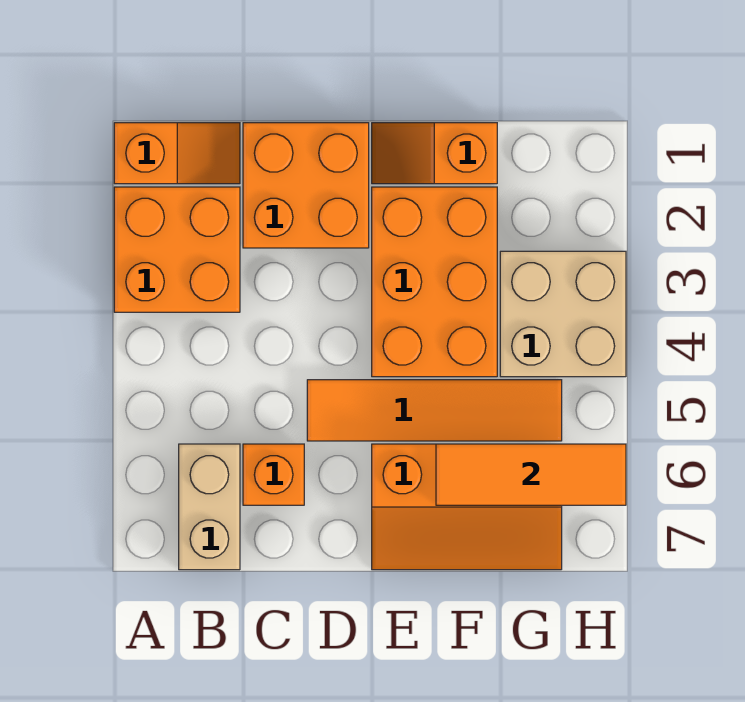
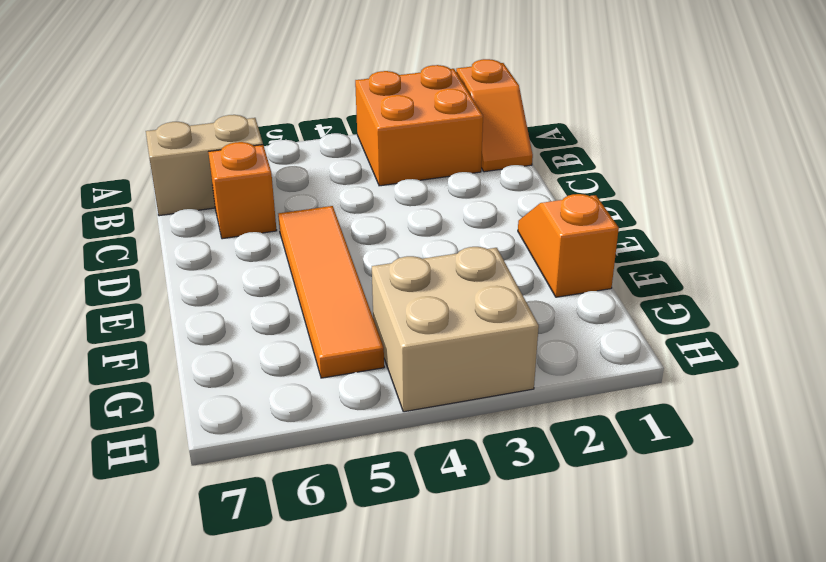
none -> orange 2x2 brick [243,123,369,248]
none -> orange 2x3 brick [372,187,497,377]

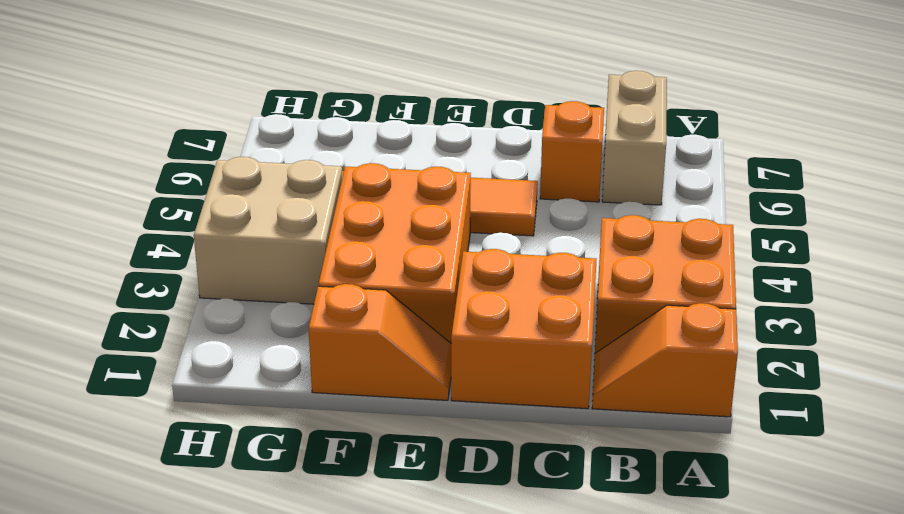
none -> orange 2x3 slope [372,444,562,570]
none -> orange 1x3 tile [436,444,626,505]

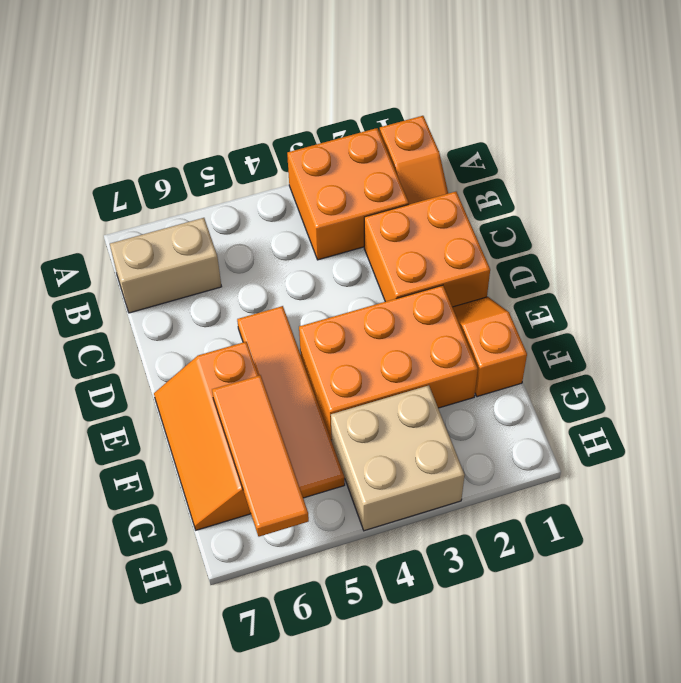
none -> orange 1x1 brick [243,444,304,505]

